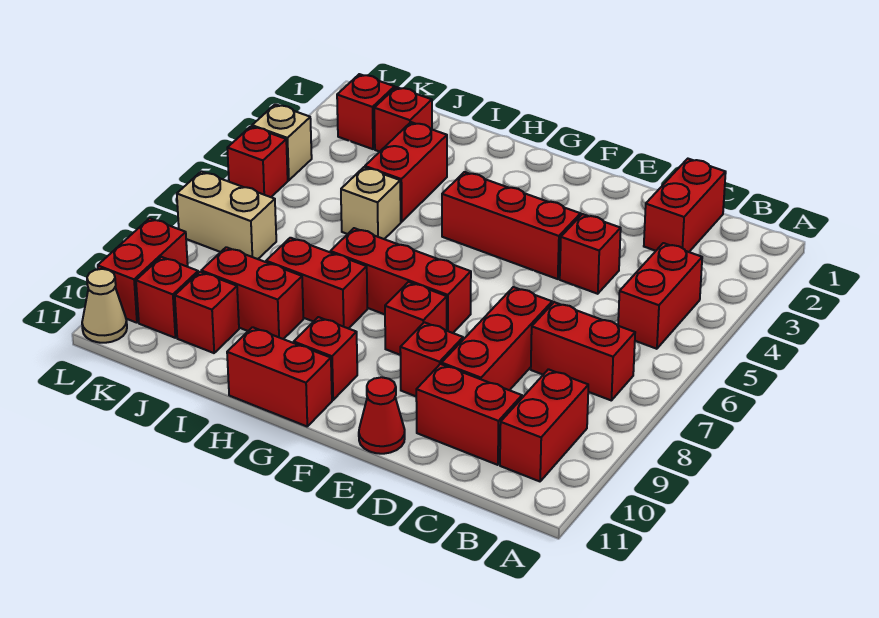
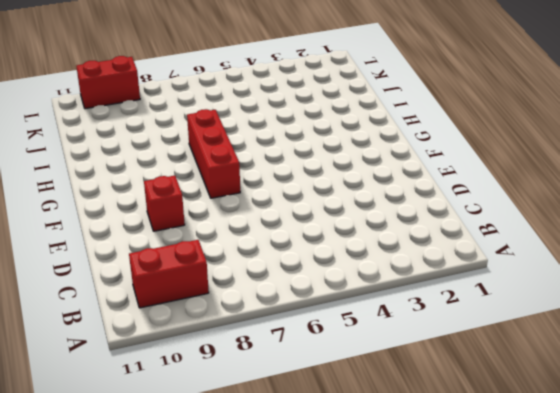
none -> red 1x2 brick [618,243,702,349]
none -> red 1x2 brick [531,302,635,400]
none -> red 1x2 brick [644,159,726,252]

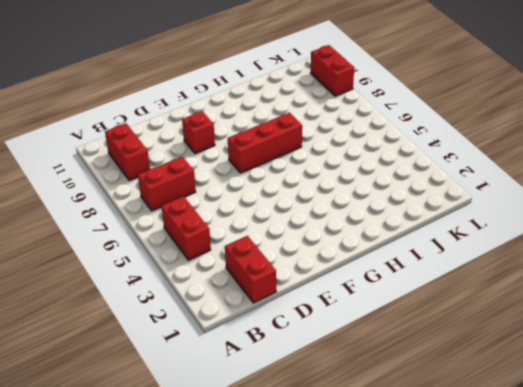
none -> red 1x2 brick [416,364,522,465]
none -> red 1x1 brick [560,214,621,294]
none -> red 1x3 brick [442,287,552,390]

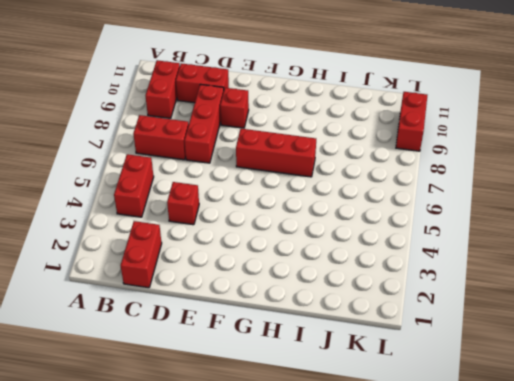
none -> red 1x3 brick [442,172,580,279]
none -> red 1x1 cone [359,377,405,454]
none -> red 1x1 brick [385,282,447,355]

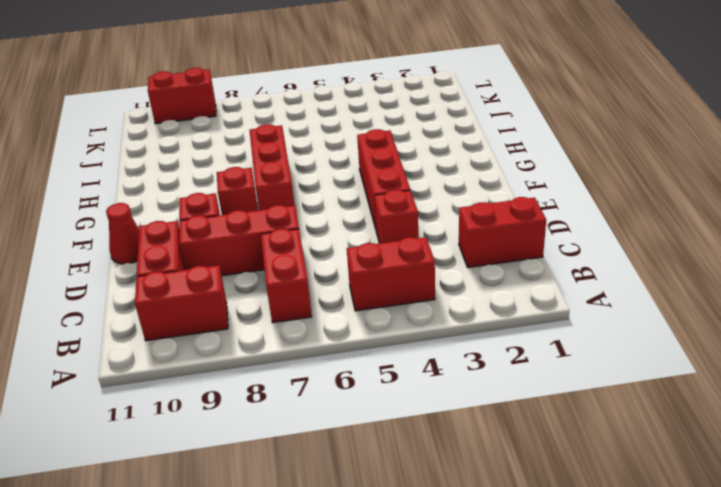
none -> red 1x1 brick [294,317,357,400]
none -> red 1x2 brick [227,327,332,426]
none -> red 1x2 brick [266,238,367,329]

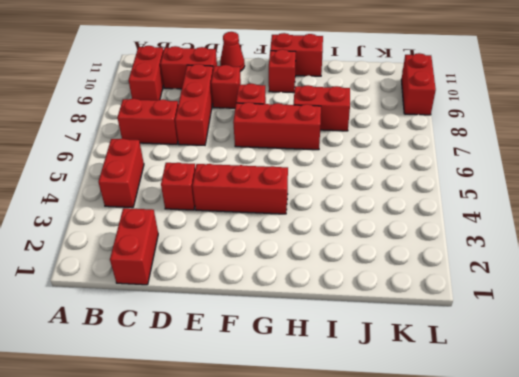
none -> red 1x2 brick [365,122,447,222]
none -> tan 1x1 brick [341,167,401,239]
none -> red 1x2 brick [201,247,303,339]

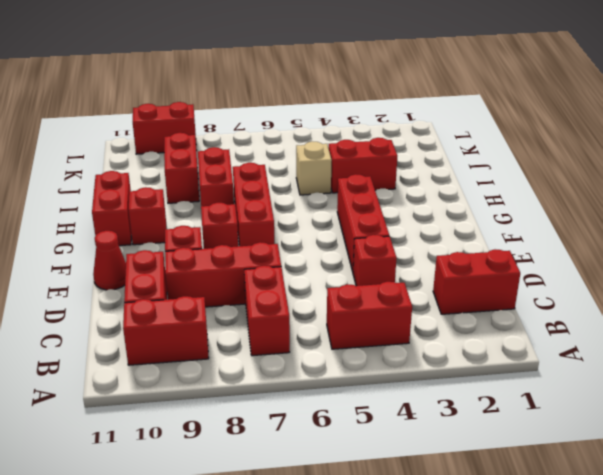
none -> red 1x1 brick [374,87,432,152]
none -> red 1x1 brick [175,272,239,353]
none -> red 1x1 brick [337,74,395,149]

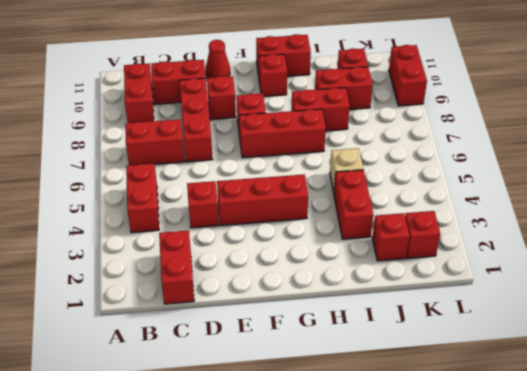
none -> tan 1x2 brick [177,172,276,259]
none -> red 1x1 brick [136,257,198,338]
none -> tan 1x1 brick [252,104,312,180]

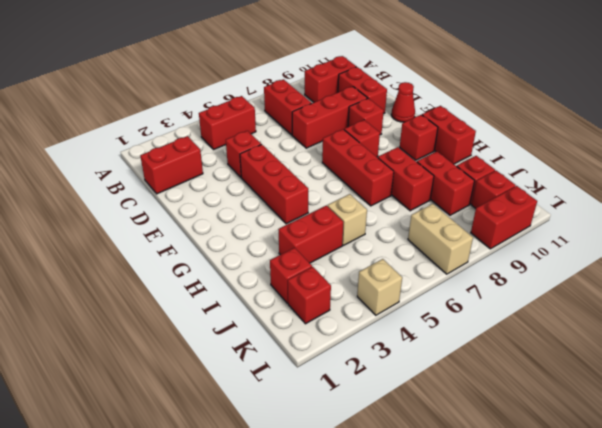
none -> red 1x1 brick [227,126,288,197]
none -> tan 1x1 cone [82,269,127,343]

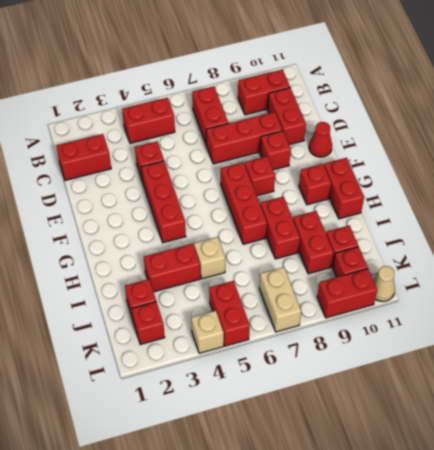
red 1x2 brick [209,281,250,346] -> red 1x1 brick [227,126,288,197]

